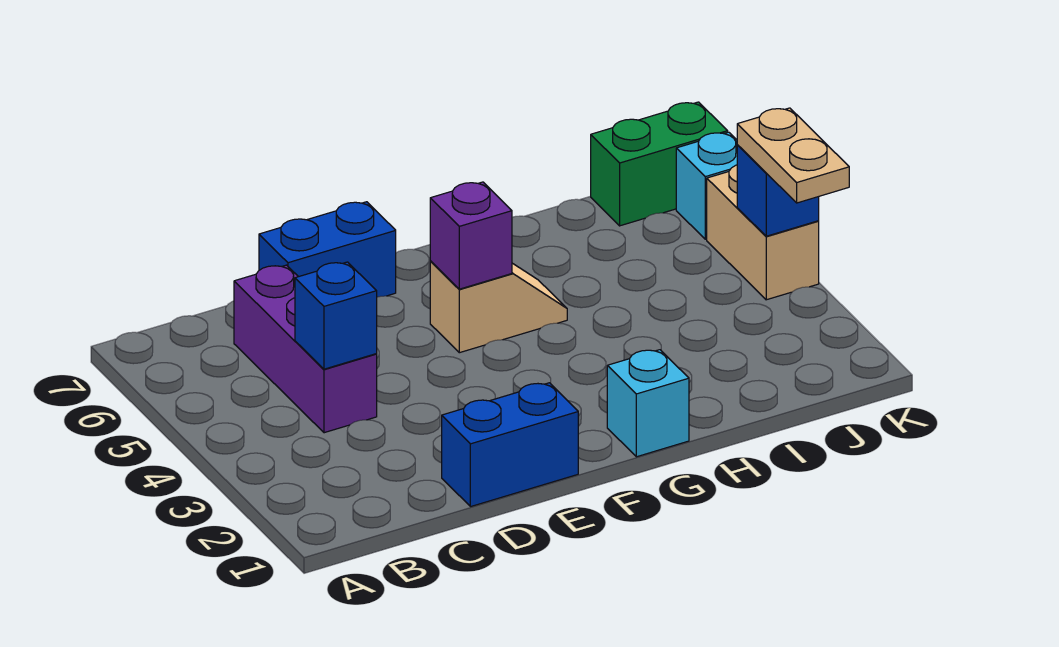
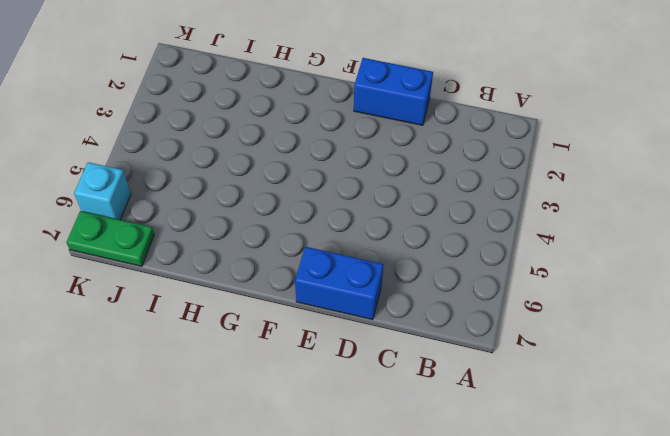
green 1x2 plate [66,211,154,266] -> green 1x2 brick [591,102,728,226]
none -> purple 1x3 brick [234,265,377,433]
none -> tan 1x2 slope [430,262,567,353]
none -> cyan 1x1 brick [607,350,689,457]

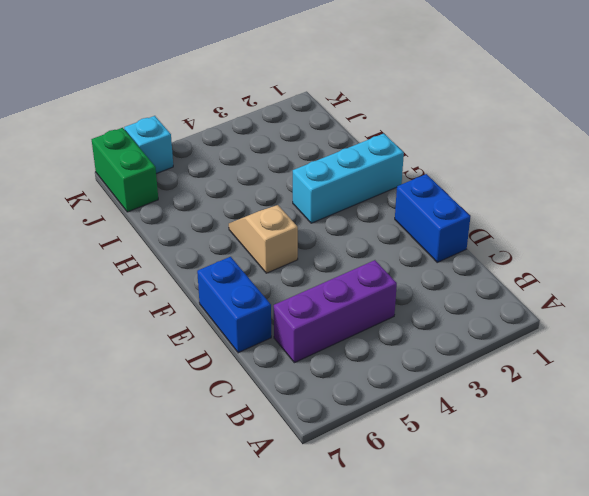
cyan 1x3 brick [293,134,404,223] -> cyan 1x1 brick [607,350,689,457]
none -> tan 1x2 brick [707,165,819,300]
none -> blue 1x1 brick [295,262,377,369]
none -> purple 1x1 brick [430,182,512,289]

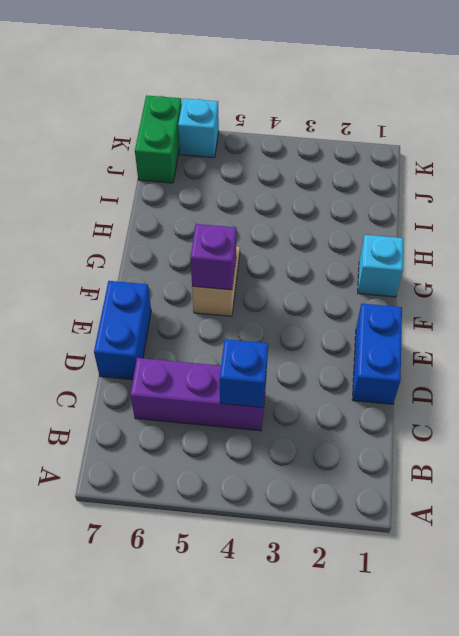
none -> tan 1x2 brick [707,165,819,300]
none -> blue 1x1 brick [737,145,819,236]
none -> tan 1x2 plate [737,108,849,203]

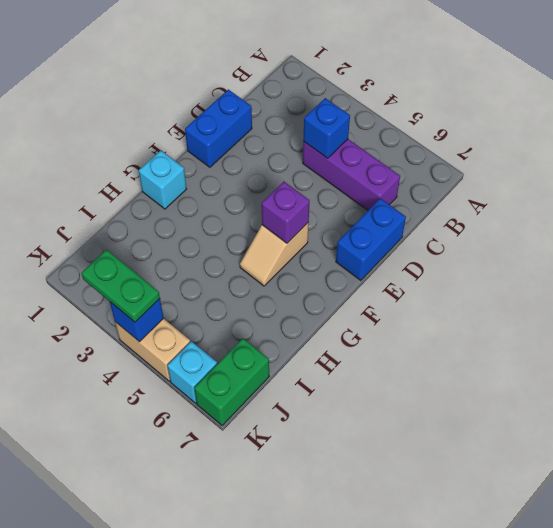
green 1x2 plate [82,250,160,322] -> tan 1x2 plate [737,108,849,203]

